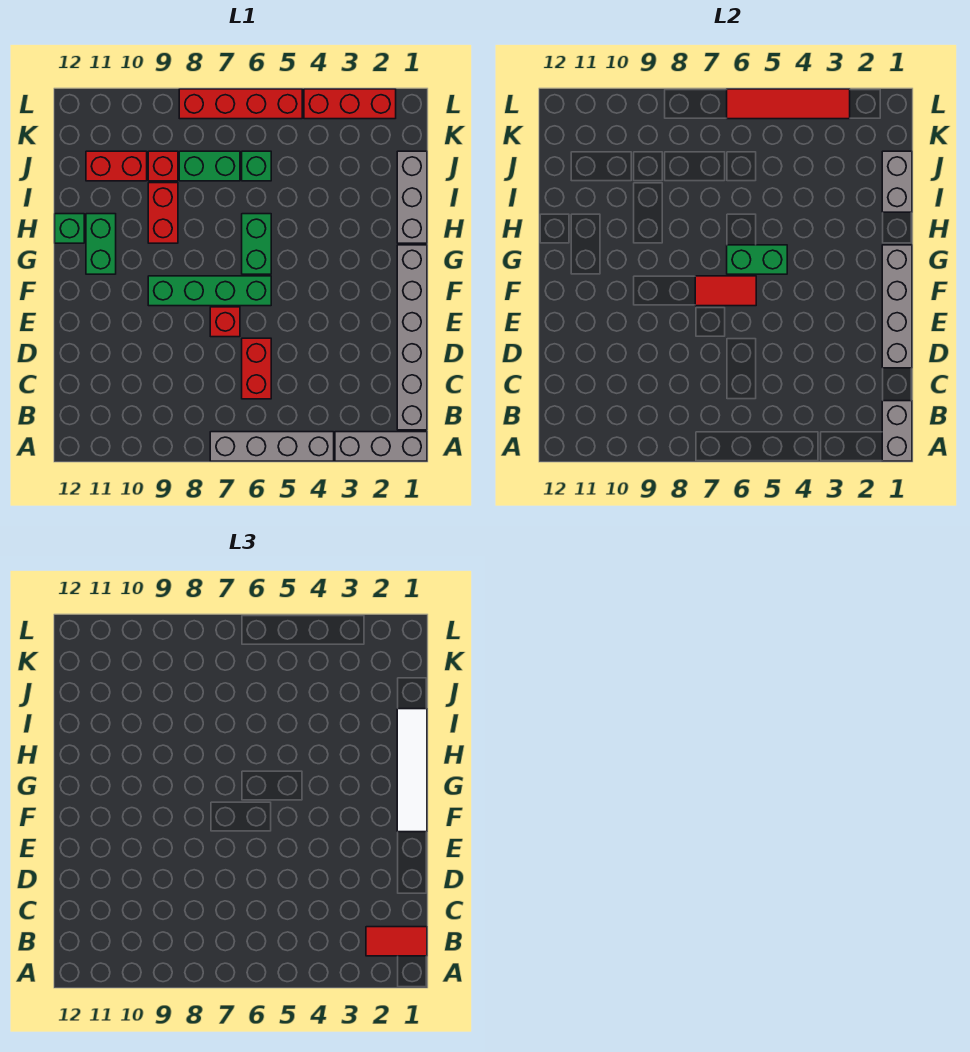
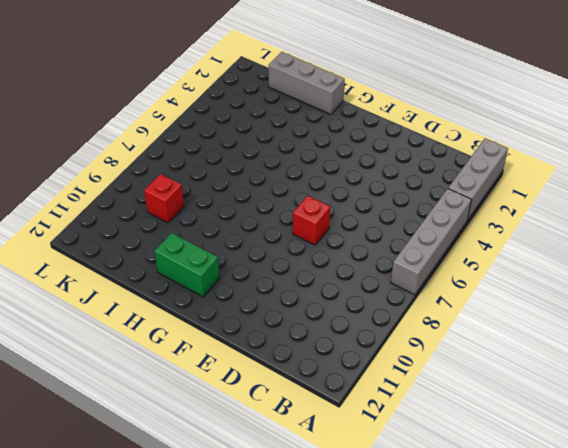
none -> grey 1x6 brick [397,245,427,430]
none -> red 1x2 brick [242,338,271,399]
none -> green 1x4 brick [148,276,271,306]

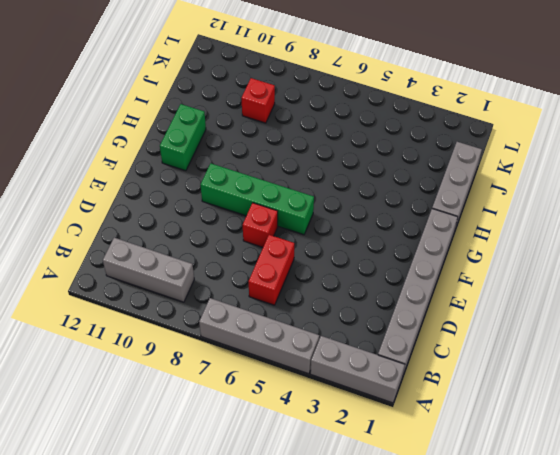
grey 1x3 brick [103,238,194,302] -> none
none -> green 1x2 brick [242,214,271,274]
none -> red 1x2 brick [148,183,178,243]
none -> green 1x1 brick [55,214,84,243]

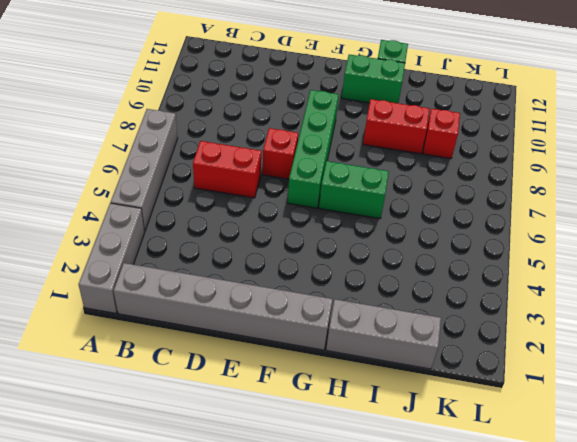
none -> green 1x1 brick [242,151,271,181]
none -> green 1x2 brick [179,151,240,181]
none -> red 1x2 brick [86,151,147,181]

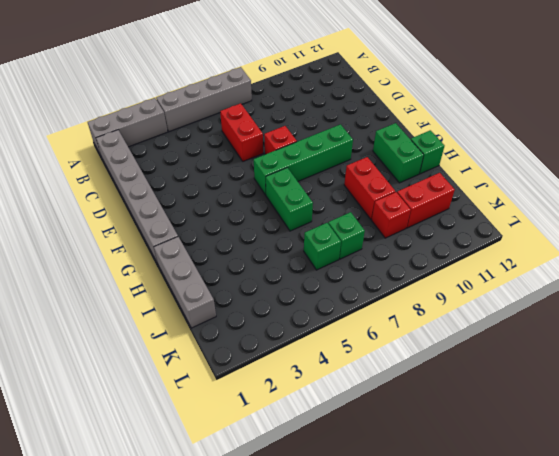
green 1x1 brick [328,212,365,259] -> green 1x2 brick [179,151,240,181]
none -> red 1x3 brick [304,89,396,119]
none -> red 1x4 brick [179,89,302,119]
none -> grey 1x2 brick [882,401,912,461]

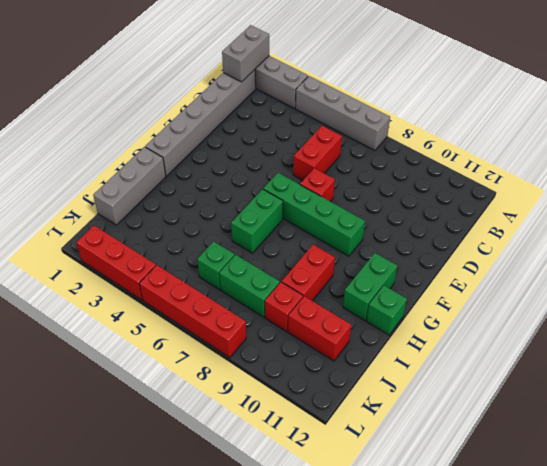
none -> grey 1x4 brick [882,245,912,368]
none -> red 1x2 tile [695,276,756,306]
none -> green 1x2 brick [727,245,787,274]

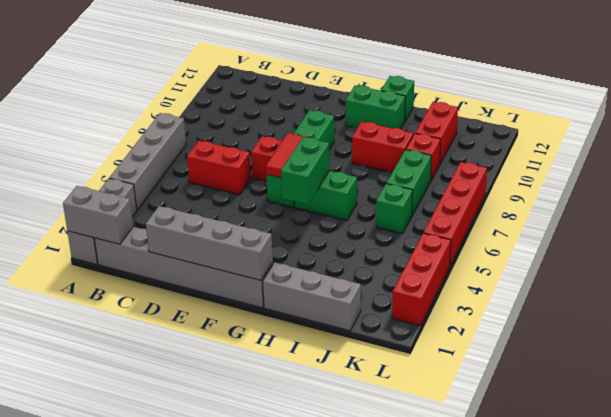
none -> grey 1x2 brick [882,151,912,212]
none -> red 1x4 tile [727,89,850,119]
none -> red 1x2 tile [366,927,427,956]

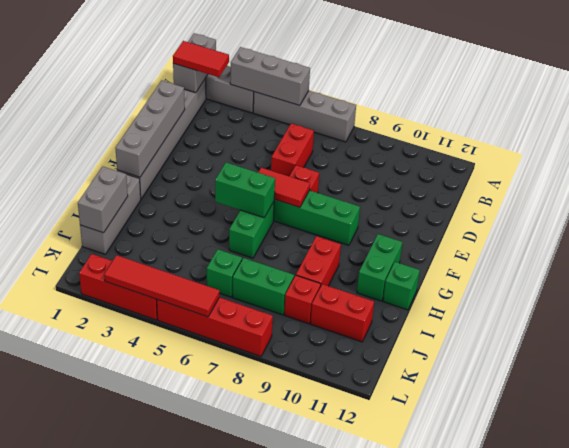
grey 1x3 brick [230,47,310,106] -> none
none -> white 1x4 tile [397,709,427,832]

